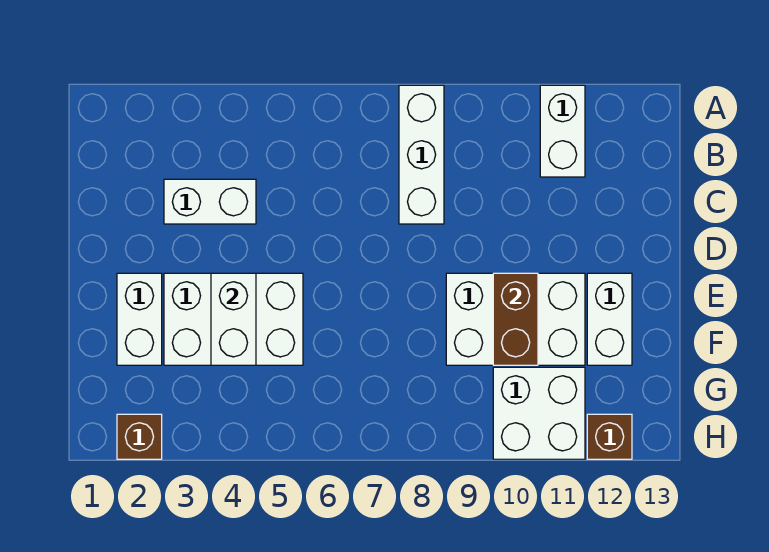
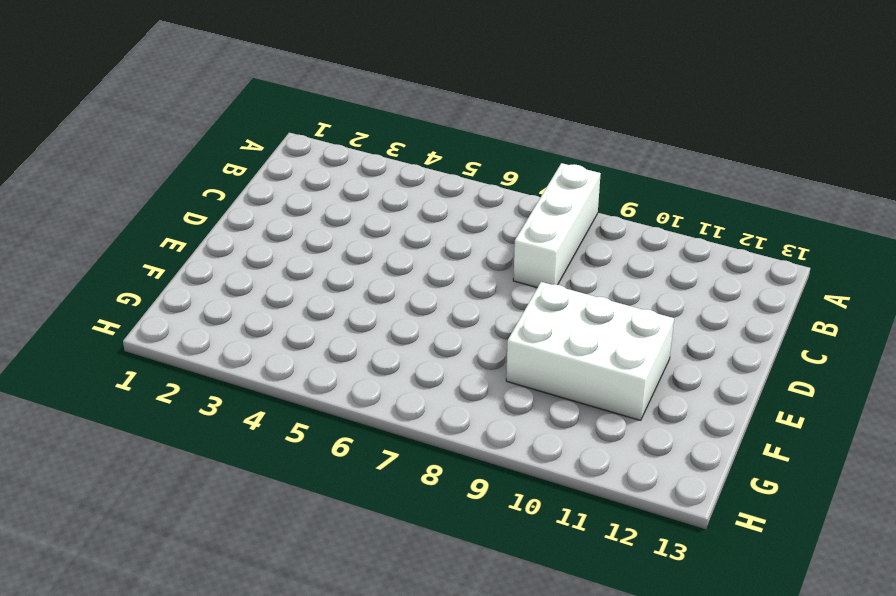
none -> white 1x2 brick [540,85,585,177]
none -> white 1x2 brick [164,179,256,224]
none -> white 1x2 brick [117,273,162,365]

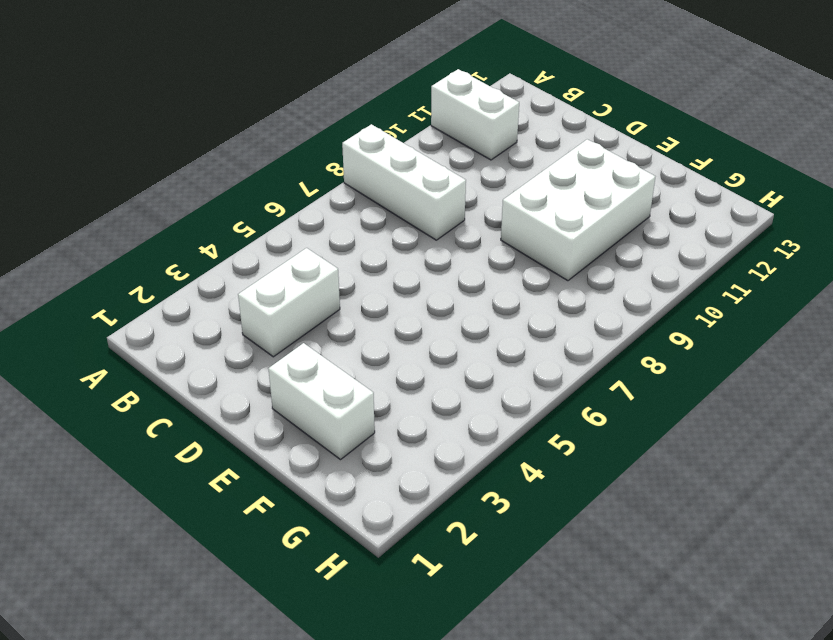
none -> white 2x3 brick [164,273,303,365]
none -> white 1x2 brick [587,273,632,365]
none -> white 2x2 brick [493,367,585,459]

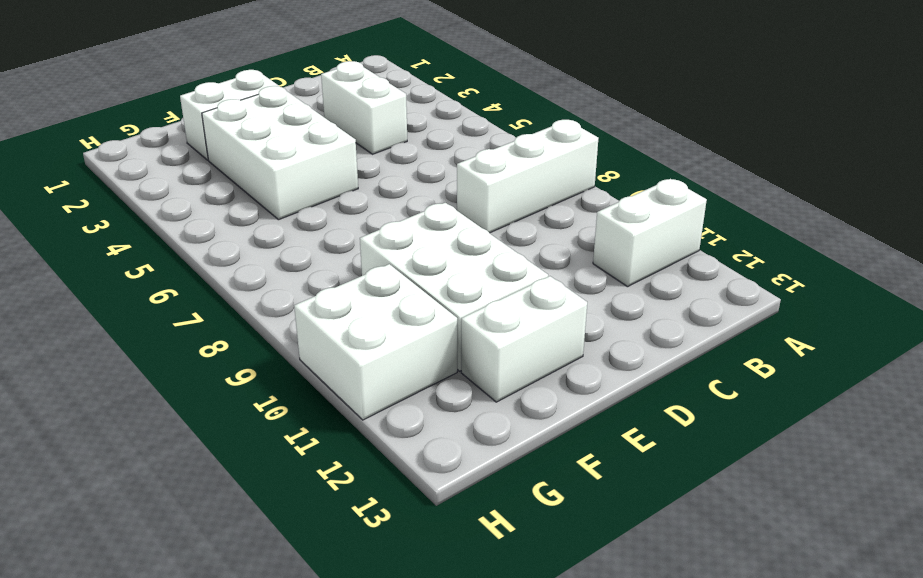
none -> brown 1x1 brick [117,414,162,459]
none -> brown 1x1 brick [587,414,632,459]
none -> white 1x2 brick [211,273,256,365]

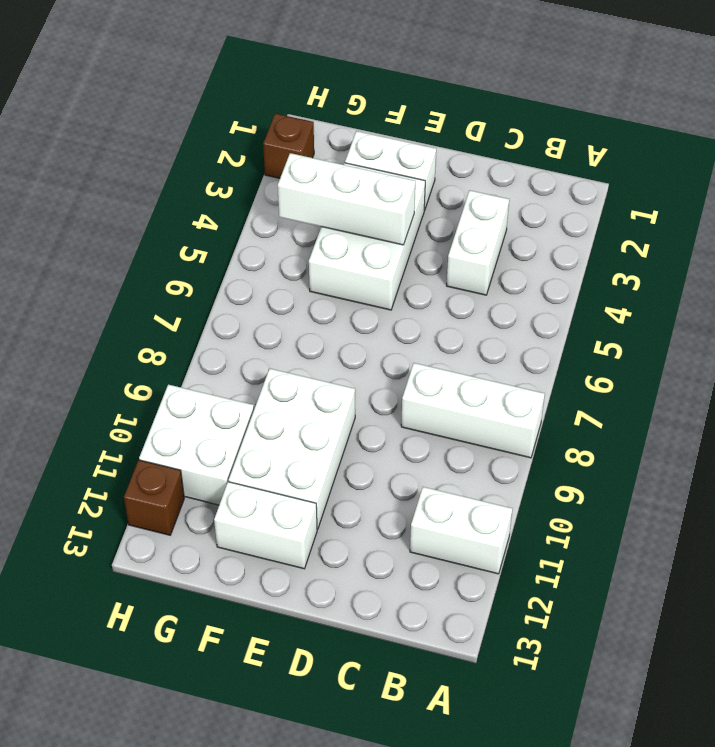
white 1x3 brick [278,153,415,245] -> white 1x2 brick [211,273,256,365]
none -> brown 1x2 brick [493,273,538,365]

